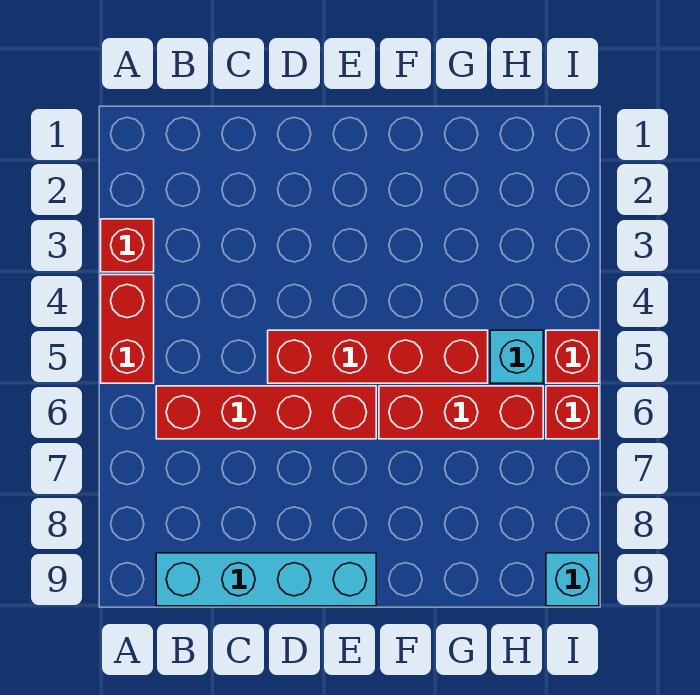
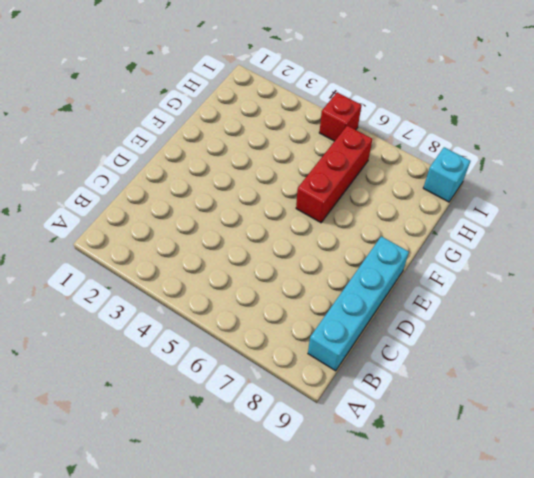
none -> red 1x1 brick [101,219,154,272]
none -> red 1x2 brick [101,275,154,383]

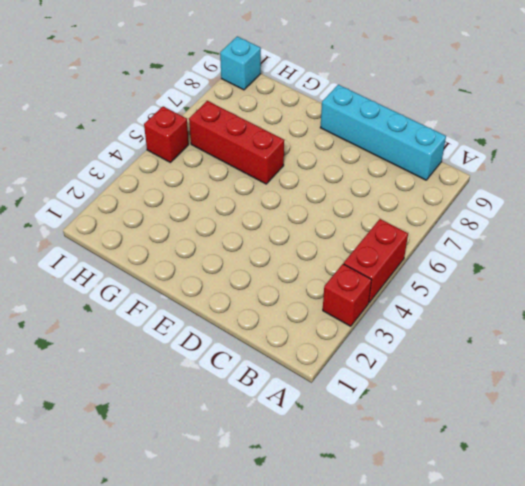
none -> red 1x4 brick [156,386,376,439]
none -> red 1x4 brick [268,330,488,383]

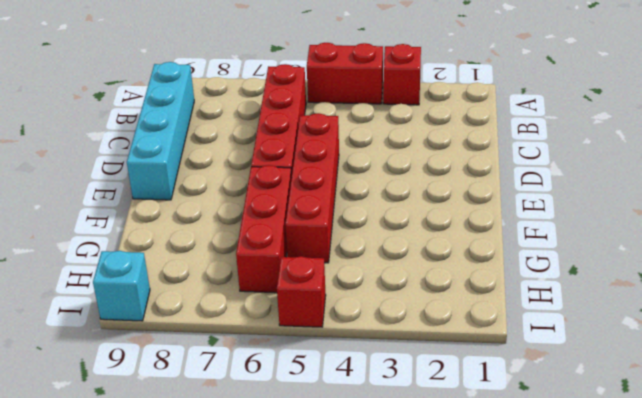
none -> cyan 1x1 brick [490,330,543,383]
none -> red 1x1 brick [546,386,599,439]

